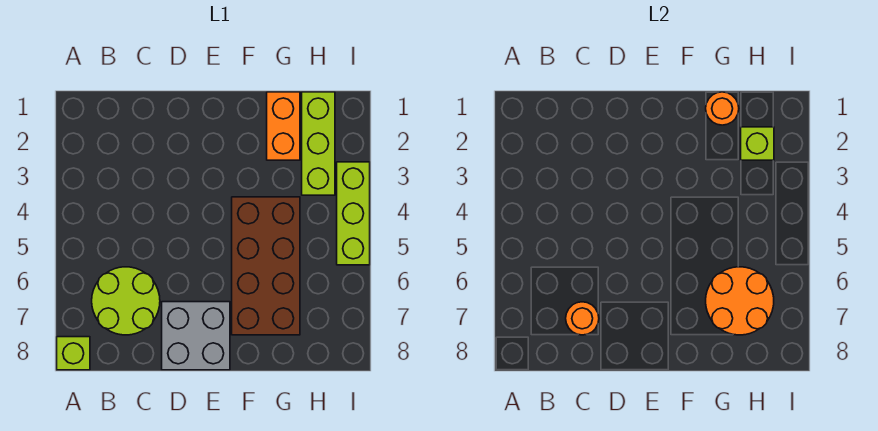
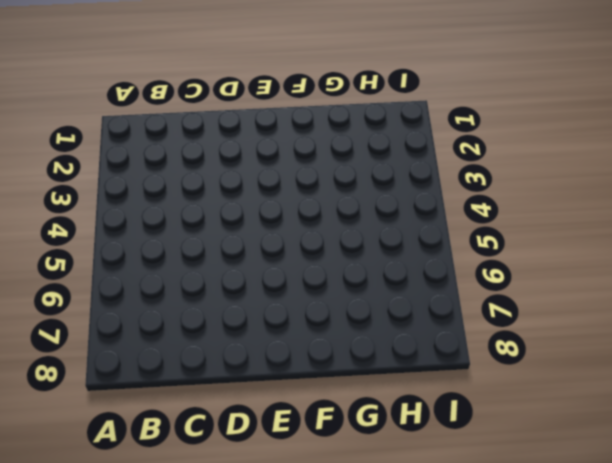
none -> lime 1x1 brick [57,337,90,370]
none -> lime 2x2 round brick [92,267,160,335]

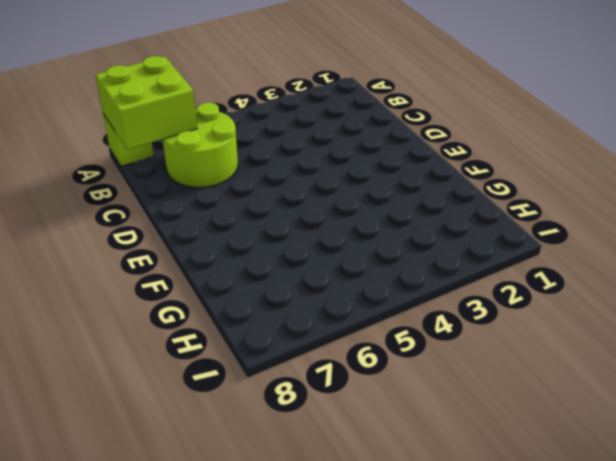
lime 2x2 brick [96,56,197,150] -> none
none -> grey 2x2 brick [162,302,230,370]
none -> brown 2x4 brick [232,197,300,335]

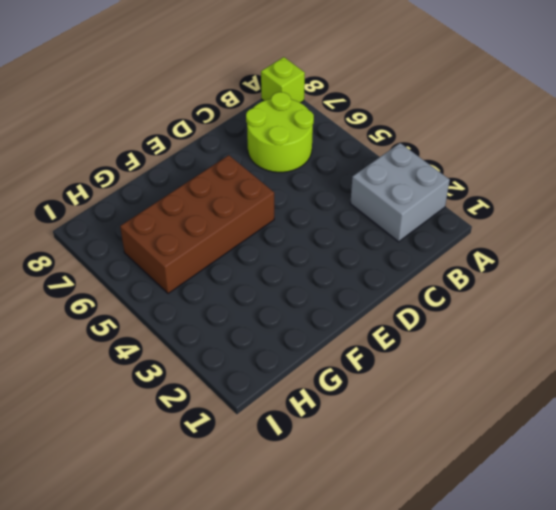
grey 2x2 brick [350,143,450,242] -> grey 2x2 brick moved to [162,302,230,370]
brown 2x4 brick [120,155,274,294] -> brown 2x4 brick turned to [232,197,300,335]
none -> orange 1x2 brick [267,92,300,160]
none -> lime 1x3 brick [302,92,335,195]

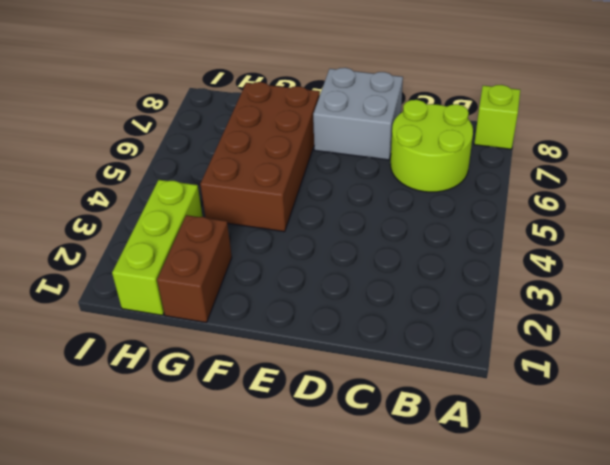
brown 1x2 brick [157,215,232,323] -> orange 1x2 brick [267,92,300,160]
none -> lime 1x3 brick [337,162,370,265]
none -> orange 1x1 round brick [566,302,599,335]

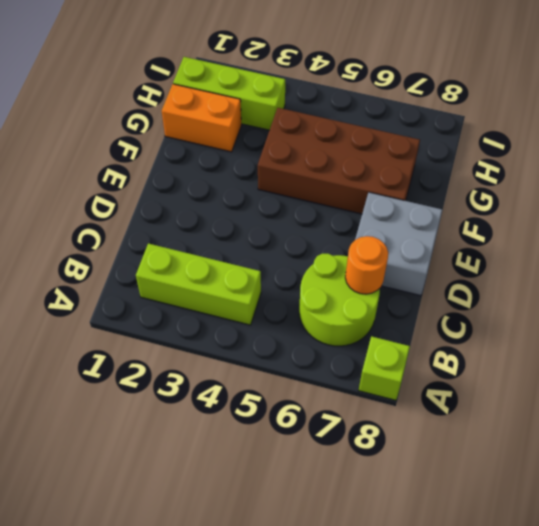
lime 1x3 brick [136,243,261,325] -> lime 1x3 brick moved to [337,162,370,265]
none -> orange 1x1 round brick [706,92,739,125]
none -> orange 2x2 round brick [706,267,774,335]

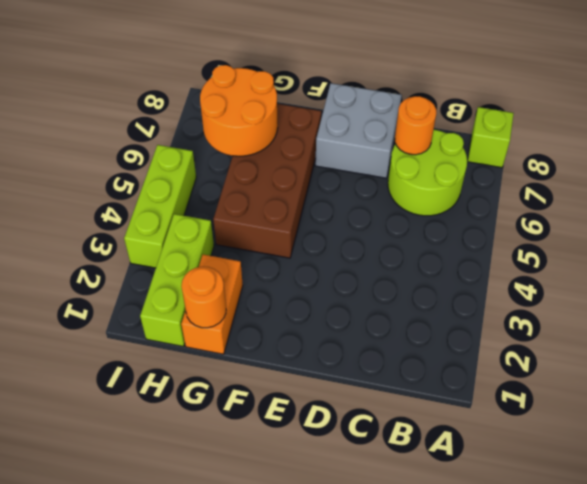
none -> lime 1x1 brick [741,127,774,160]

